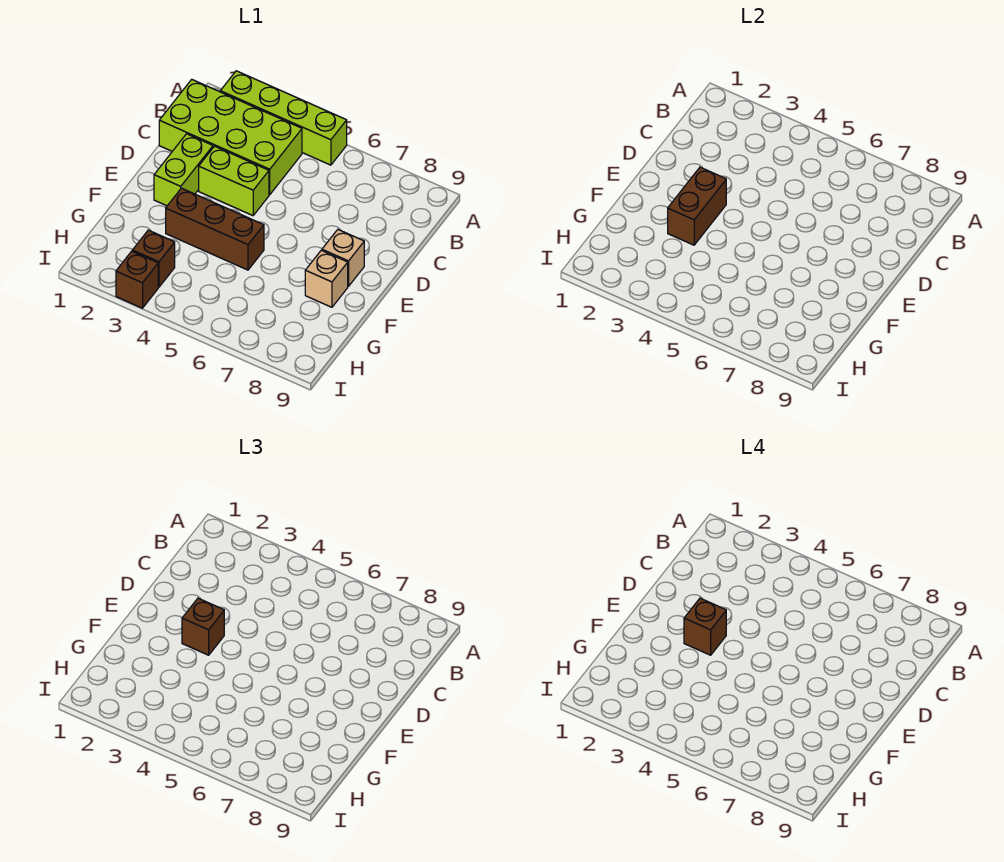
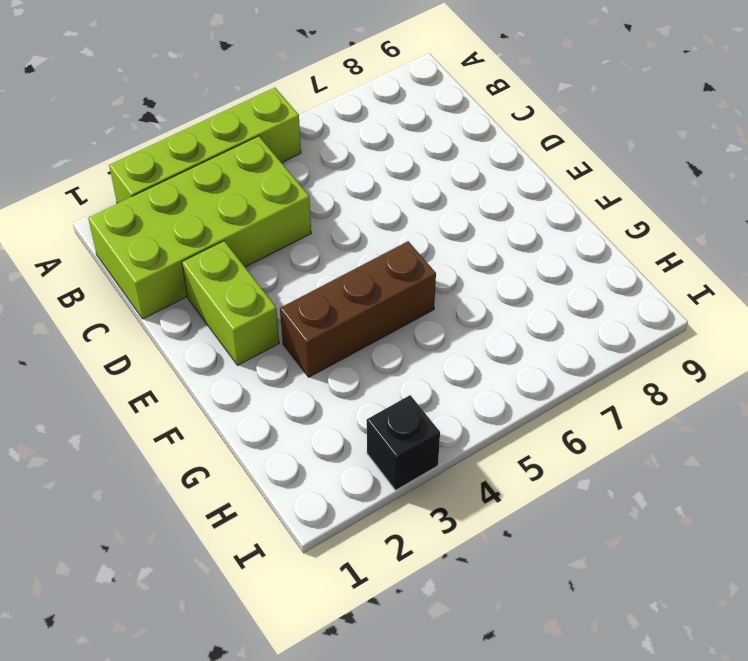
black 1x1 brick [367,395,440,490] -> brown 1x1 brick [116,251,158,308]
none -> lime 1x2 brick [199,146,269,216]
none -> tan 1x1 brick [322,230,364,286]
none -> tan 1x1 brick [305,250,348,307]

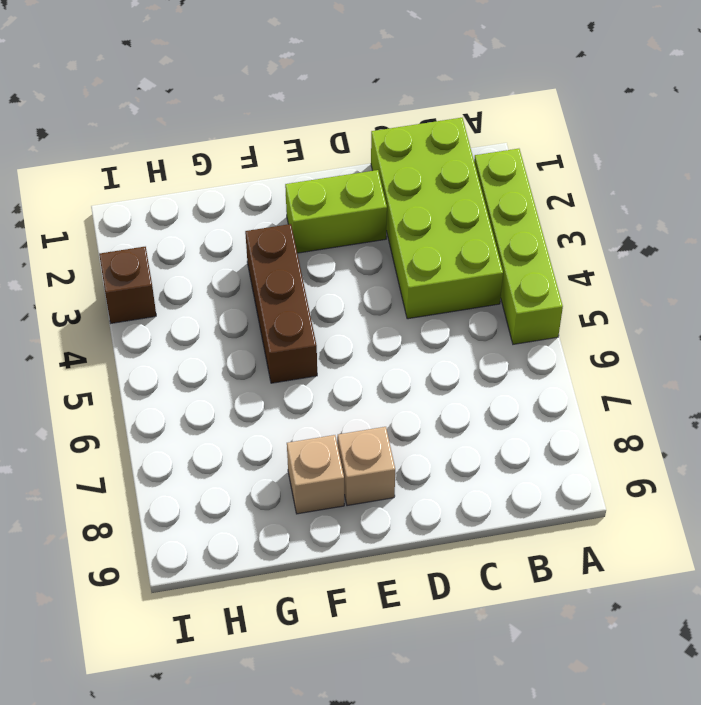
none -> lime 1x2 brick [199,146,269,216]
none -> brown 1x1 brick [132,230,175,287]
none -> brown 1x2 brick [668,167,726,245]

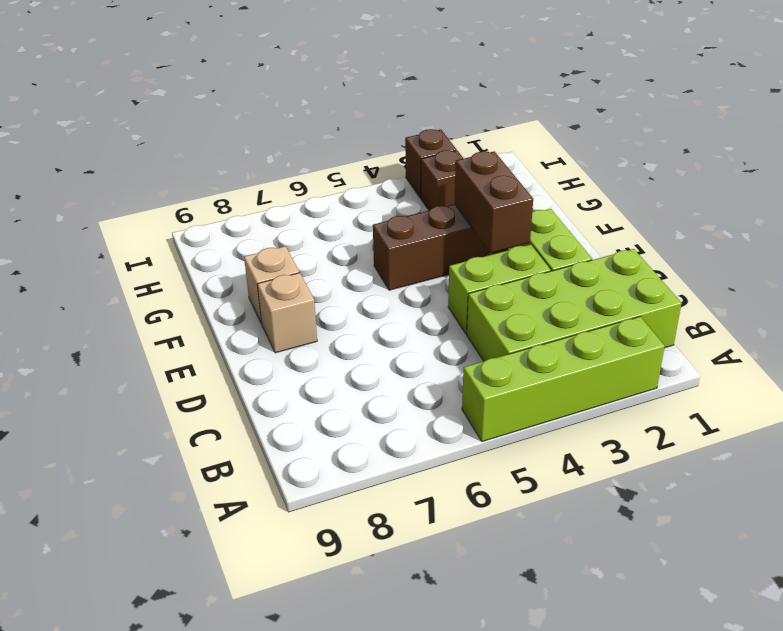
none -> brown 1x1 brick [182,598,224,655]
none -> brown 1x1 brick [684,598,726,655]

